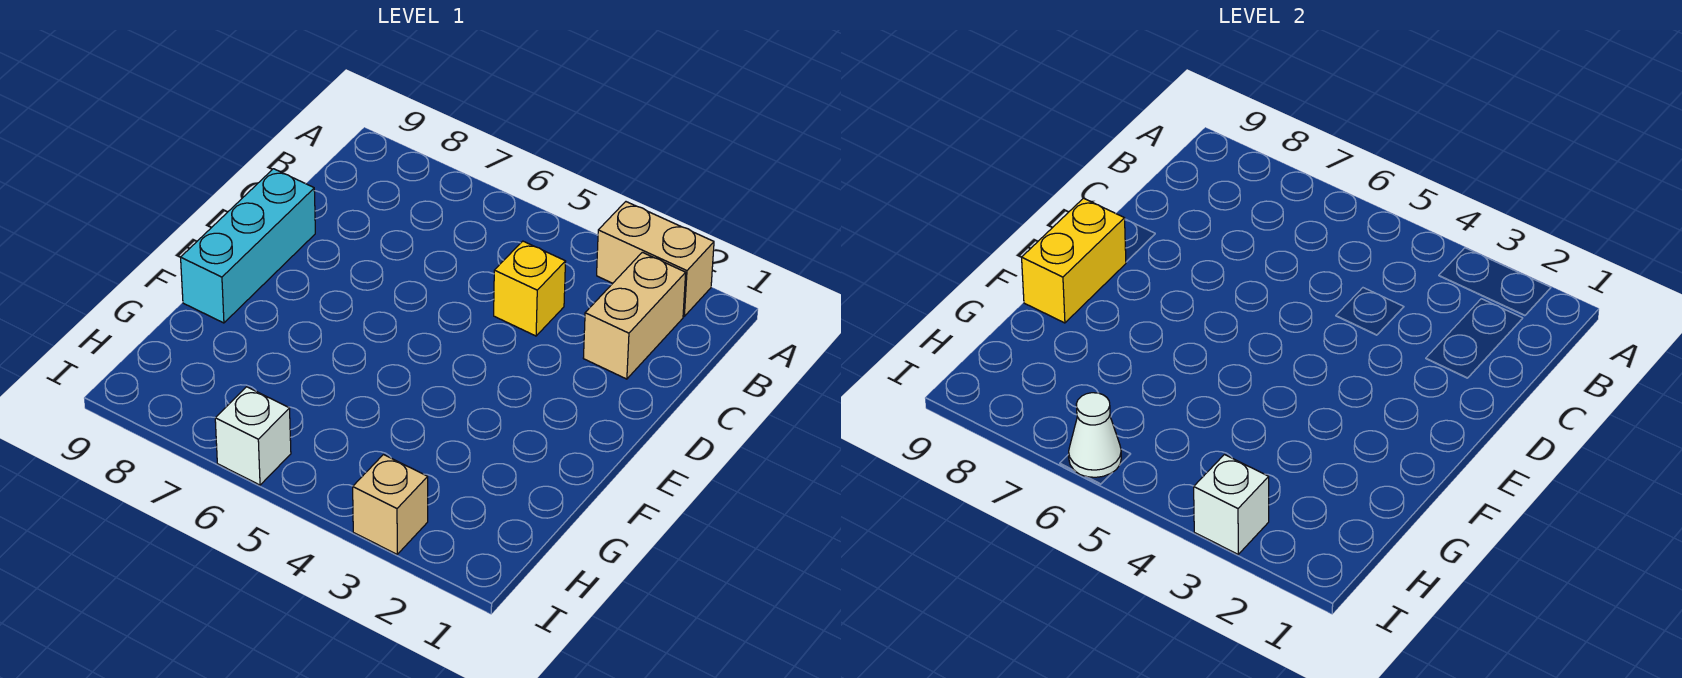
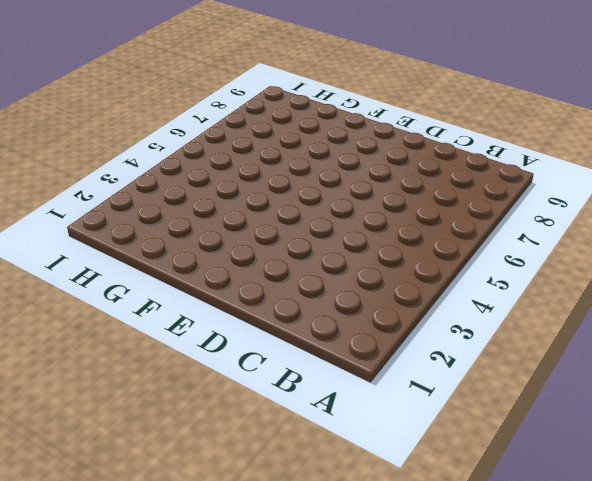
none -> tan 1x2 brick [597,202,714,316]
none -> tan 1x2 brick [583,252,686,379]

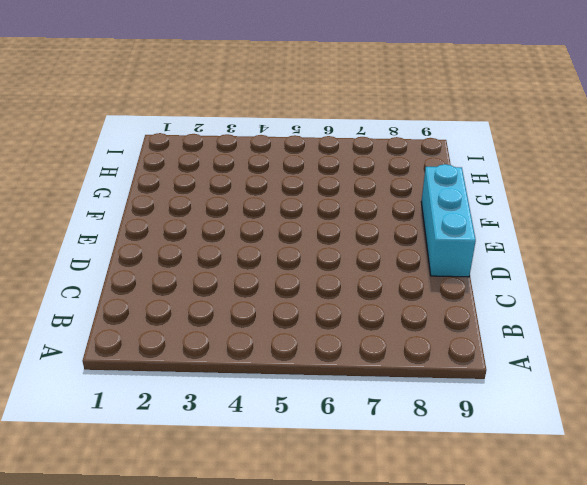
none -> tan 1x2 brick [597,202,714,316]
none -> tan 1x2 brick [583,252,686,379]

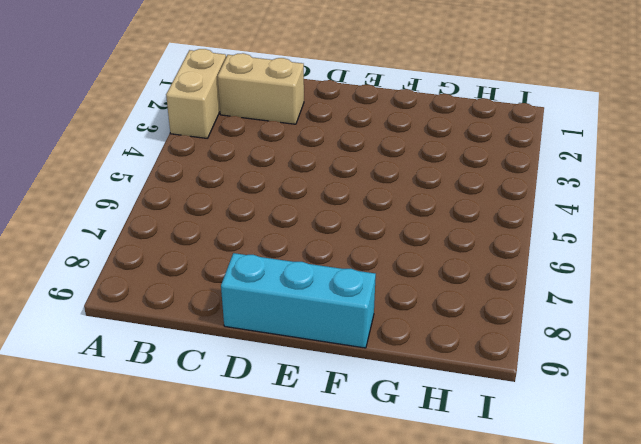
none -> yellow 1x1 brick [494,241,566,336]
none -> tan 1x1 brick [353,455,428,554]

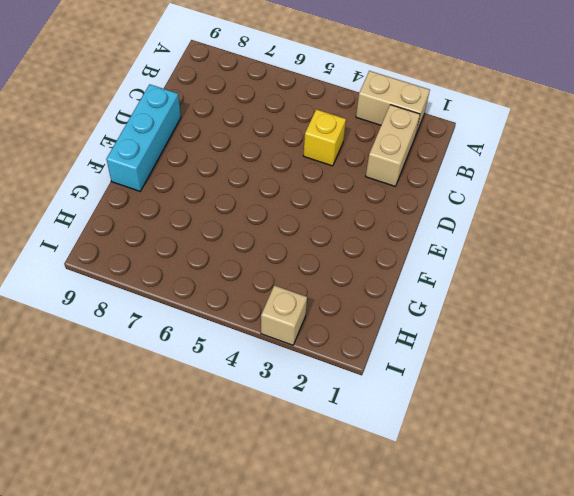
none -> white 1x1 brick [215,387,291,485]
none -> yellow 1x2 brick [1022,198,1126,323]

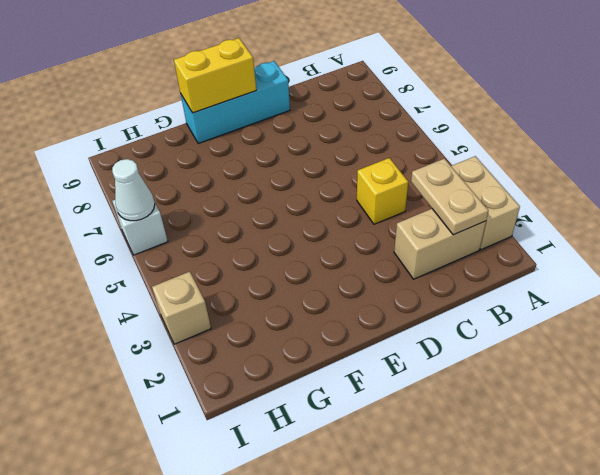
tan 1x2 plate [411,159,488,235] -> none
none -> white 1x1 brick [1194,455,1269,554]

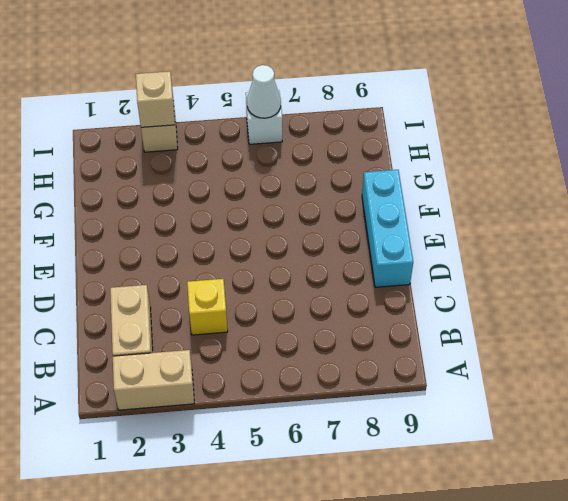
tan 1x1 brick [136,71,175,127] -> white 1x1 brick [1194,455,1269,554]
none -> yellow 1x2 brick [1022,198,1126,323]

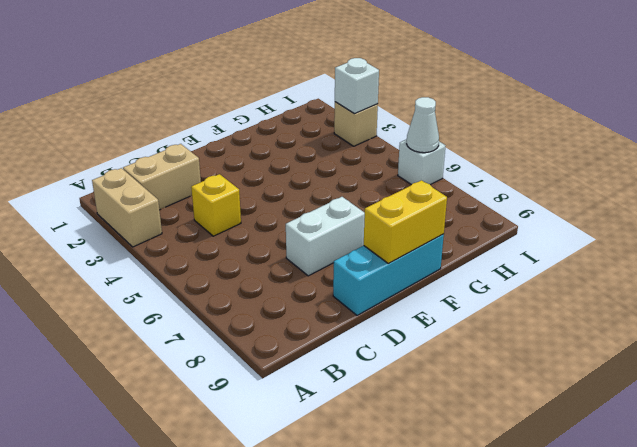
white 1x2 brick [286,197,365,276] -> none

